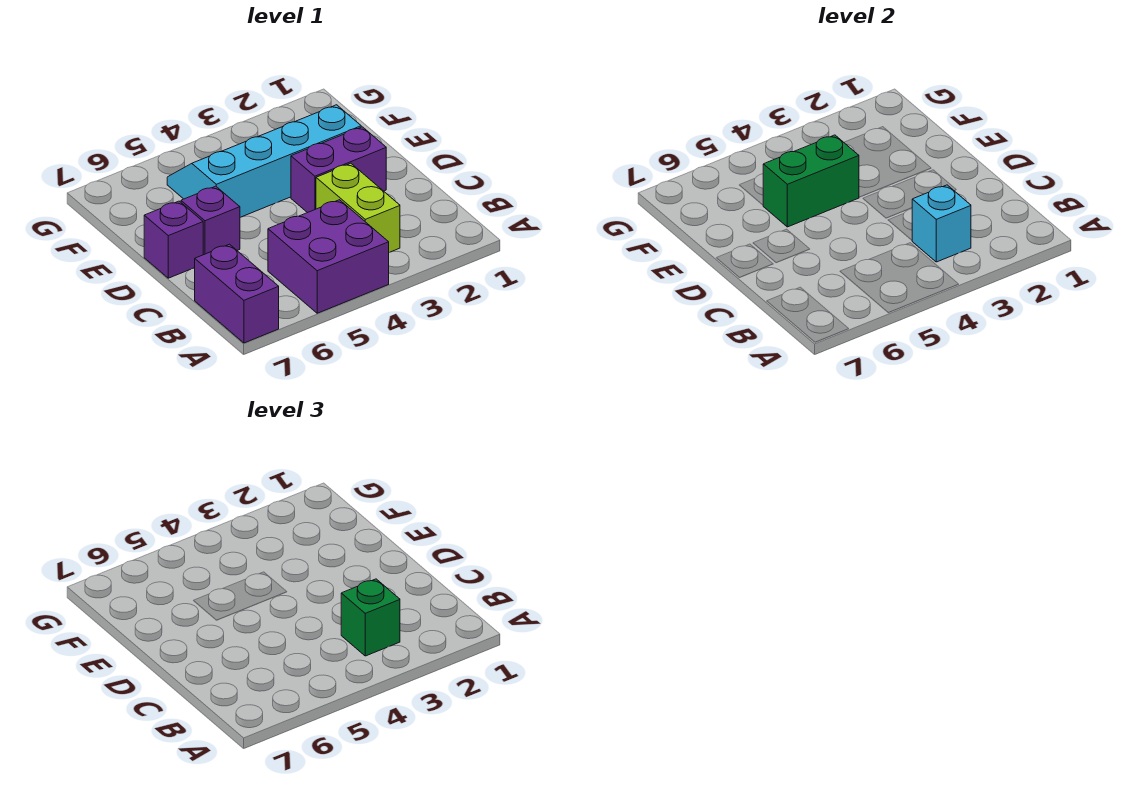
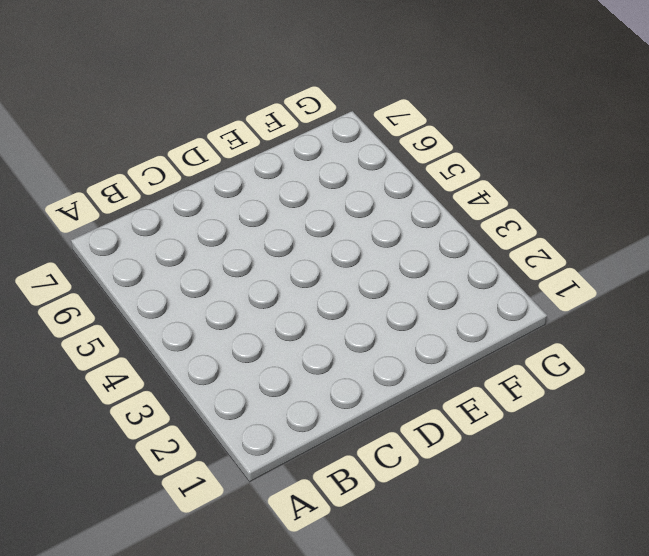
none -> purple 2x2 brick [268,200,389,313]
none -> purple 1x2 brick [195,244,279,343]

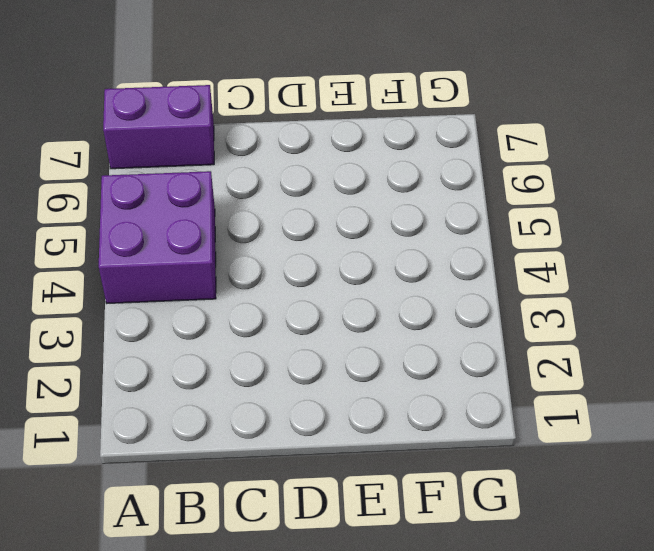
none -> lime 1x2 brick [316,163,400,252]
none -> purple 1x2 brick [291,127,386,213]

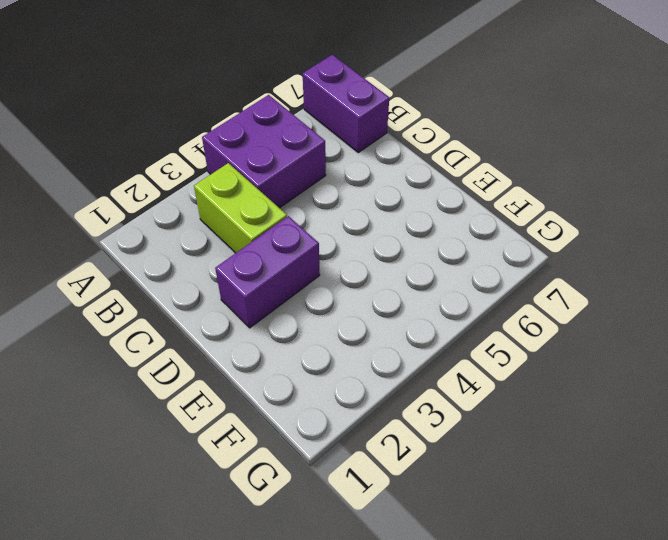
none -> purple 1x1 brick [181,186,240,255]
none -> purple 1x1 brick [144,201,203,278]

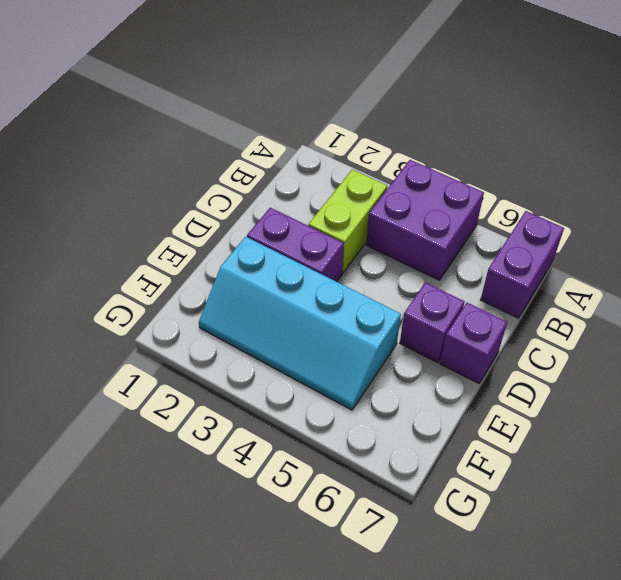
none -> cyan 1x1 brick [912,185,971,262]
none -> green 1x2 brick [763,135,859,227]

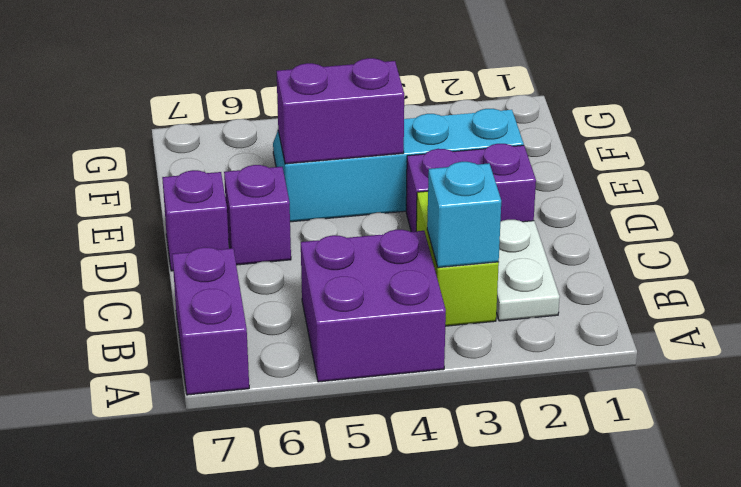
white 1x2 plate [496,220,560,321] -> none
purple 1x2 brick [277,58,404,164] -> green 1x2 brick [763,135,859,227]
none -> green 1x1 brick [341,579,400,656]

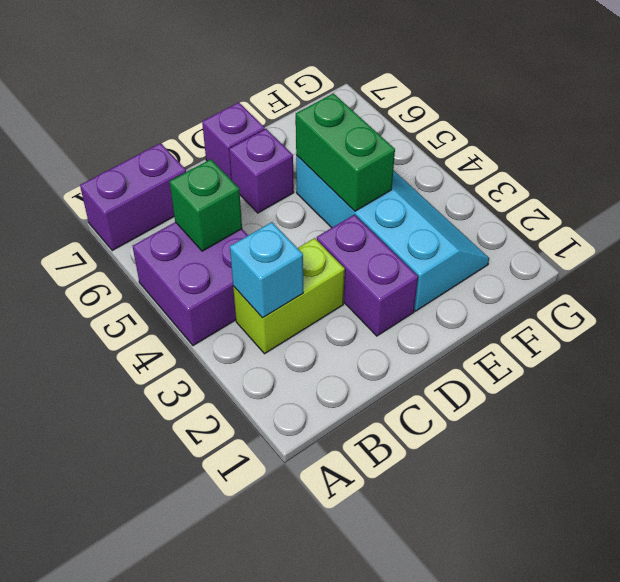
green 1x1 brick [170,159,242,251] -> green 1x1 brick moved to [341,579,400,656]

